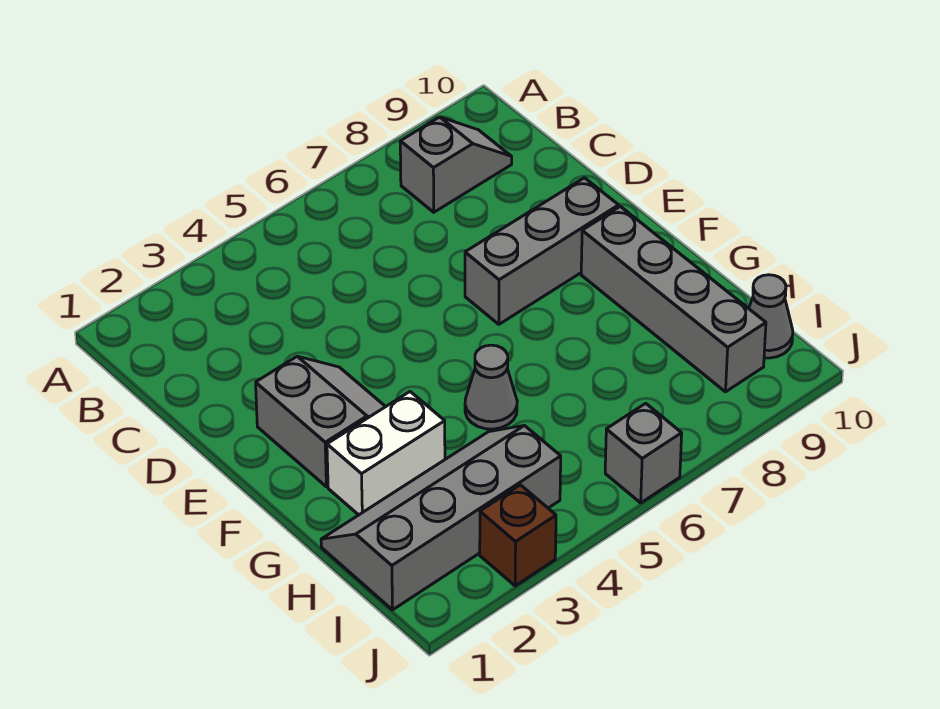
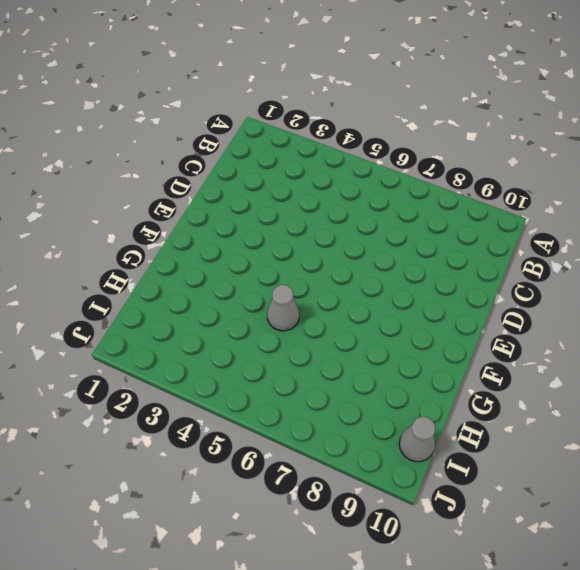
none -> grey 1x2 slope [400,117,512,212]
none -> grey 2x2 slope [256,356,386,487]

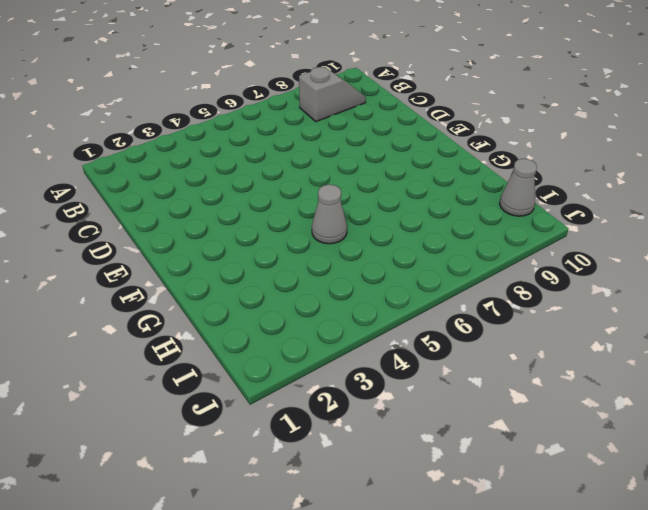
none -> grey 2x2 slope [256,356,386,487]
none -> grey 1x3 brick [465,178,619,324]

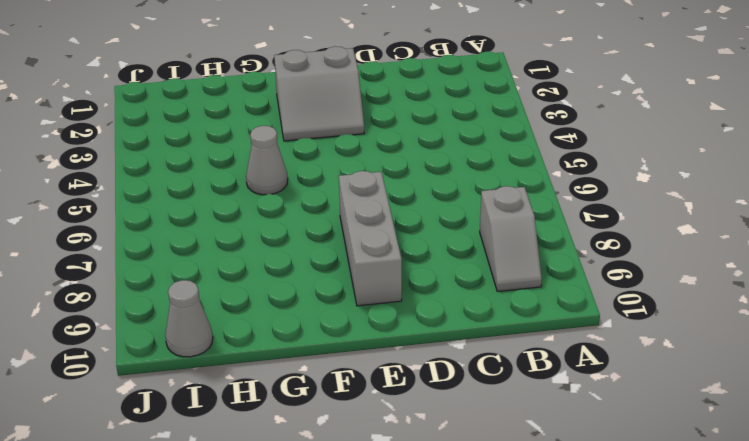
none -> grey 1x4 brick [581,206,766,392]
none -> white 1x2 brick [327,392,445,515]

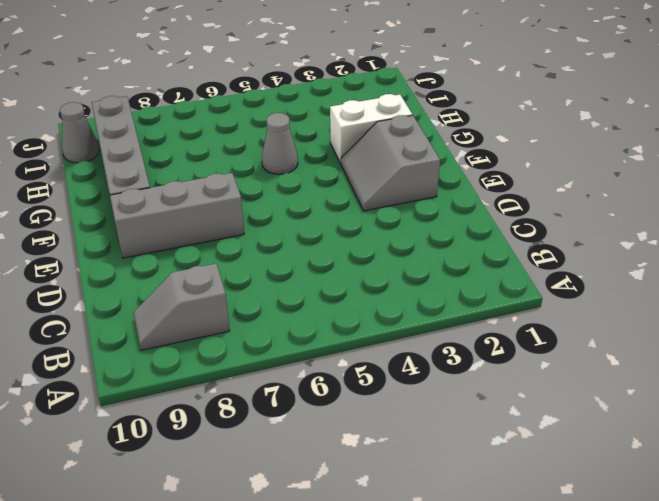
none -> grey 2x4 slope [321,425,561,610]
none -> brown 1x1 brick [480,485,556,586]

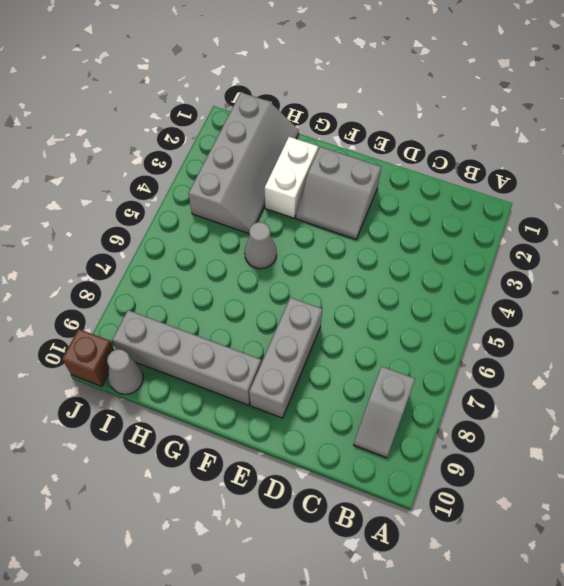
brown 1x1 brick [62,329,114,387] -> brown 1x1 brick moved to [480,485,556,586]
none -> grey 1x1 brick [605,403,682,503]

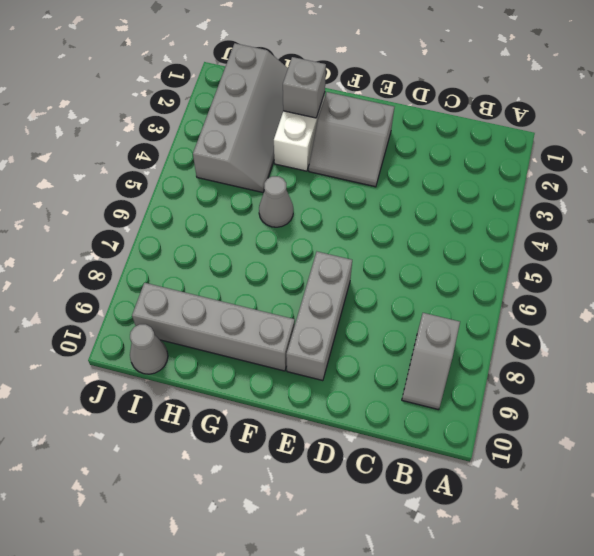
grey 1x1 brick [283,57,326,118] -> grey 1x1 brick moved to [605,403,682,503]
none -> brown 1x1 brick [480,485,556,586]

